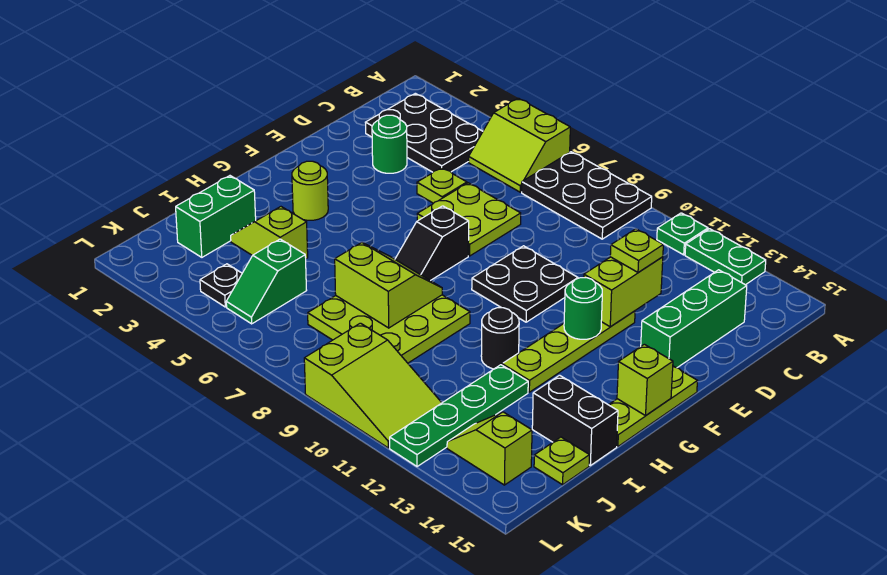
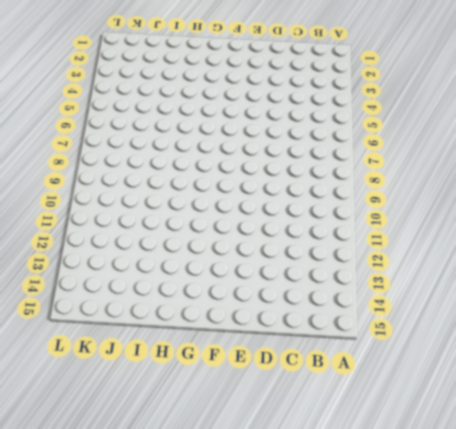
none -> lime 2x2 slope [469,98,570,192]
none -> black 2x3 plate [522,152,652,239]
none -> green 1x1 plate [657,213,708,255]
none -> green 1x2 plate [685,229,766,285]

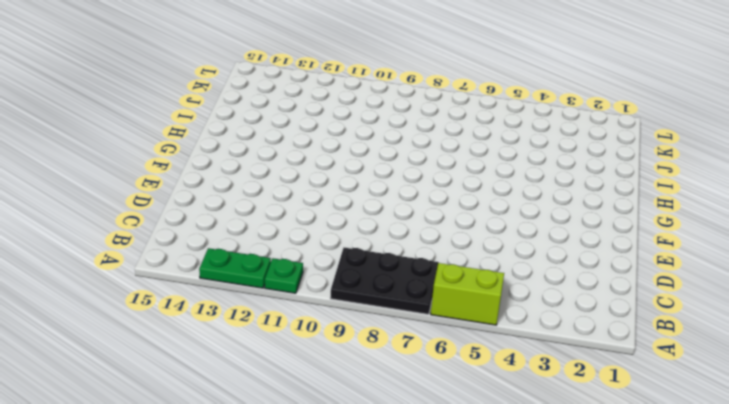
none -> black 2x3 plate [365,93,483,172]
none -> green 1x3 brick [641,270,747,368]
none -> green 1x1 round brick [372,115,407,173]
none -> lime 1x1 plate [417,168,467,203]

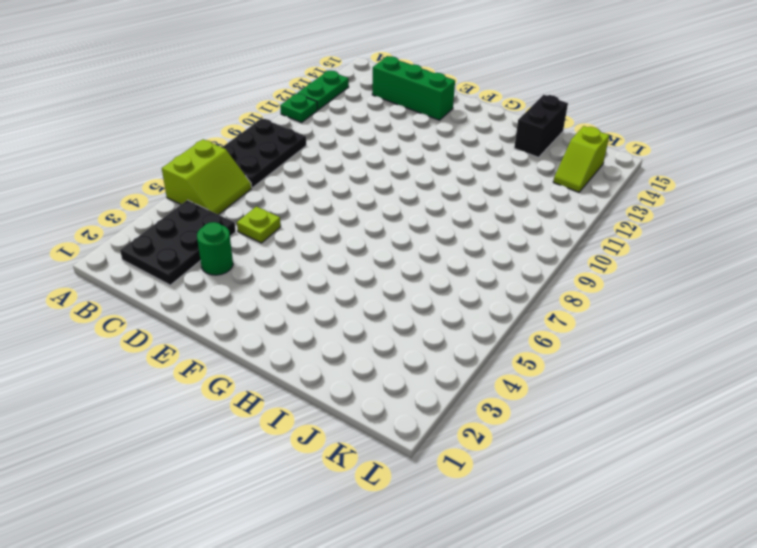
none -> lime 2x2 plate [417,183,521,256]
none -> black 2x2 plate [472,246,578,322]
none -> lime 1x4 plate [502,311,635,392]
none -> black 1x2 slope [395,206,469,281]

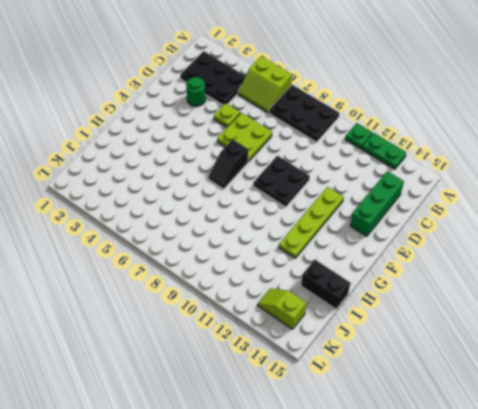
none -> lime 1x3 plate [609,366,697,447]
none -> lime 1x1 round brick [292,161,328,220]
none -> lime 3x3 plate [308,295,470,363]
none -> black 1x1 round brick [481,308,519,369]

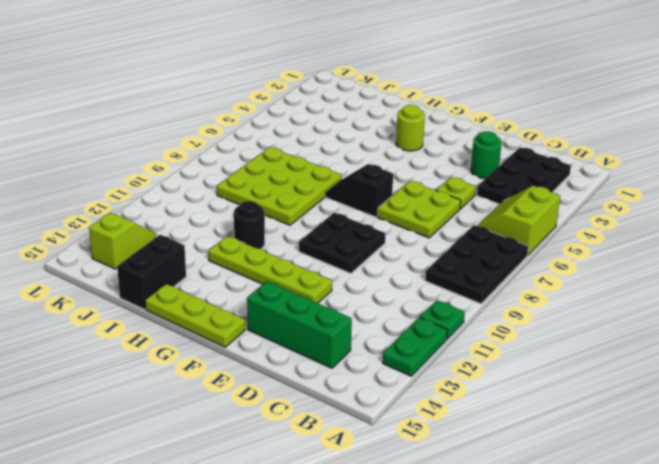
none -> green 1x2 brick [176,176,256,257]
none -> lime 1x2 slope [231,207,308,259]
none -> green 1x4 plate [390,365,528,467]
none -> green 1x2 slope [226,239,307,324]

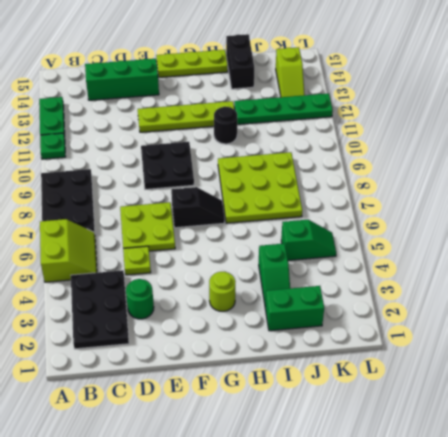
green 1x2 slope [259,243,290,306] -> lime 1x2 slope [231,207,308,259]
none -> lime 1x1 plate [534,437,589,485]
none -> black 1x1 plate [200,264,242,307]
none -> lime 2x3 slope [304,323,442,448]
none -> lime 1x2 brick [584,257,663,327]

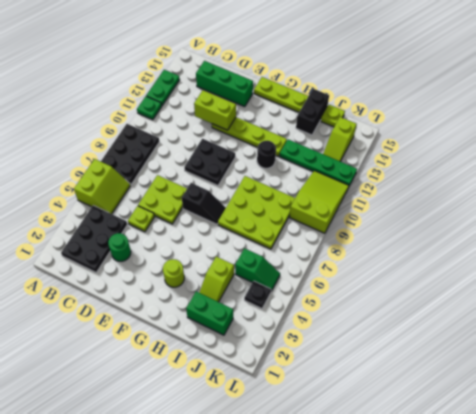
none -> green 1x1 round brick [564,278,602,339]
none -> lime 1x1 brick [617,344,673,416]
none -> lime 2x2 slope [335,243,442,328]
none -> lime 1x1 plate [610,229,663,272]

